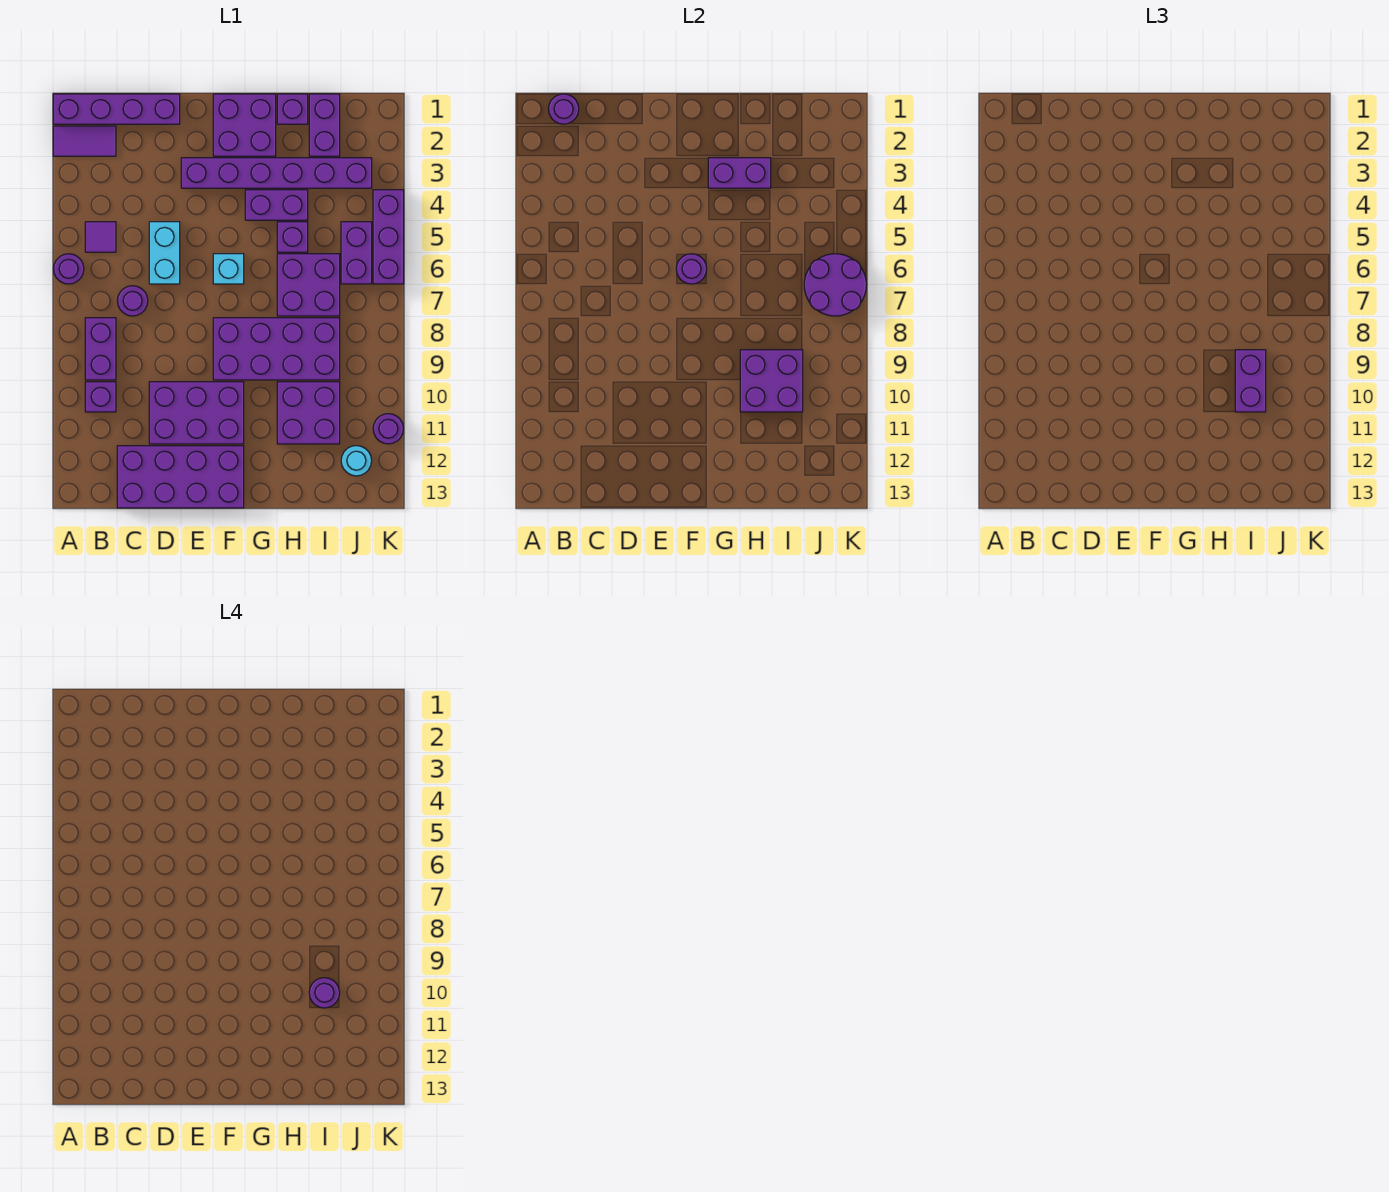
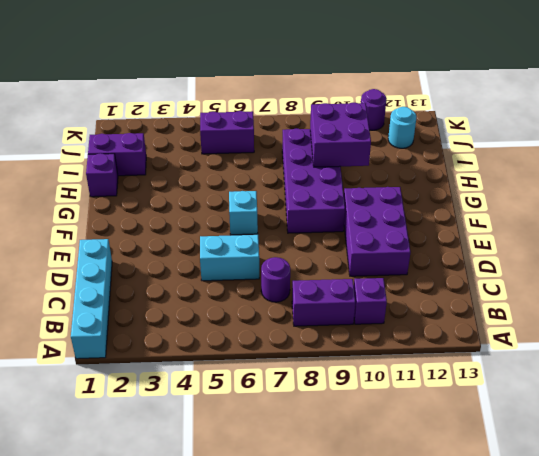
cyan 1x4 brick [71,239,112,359] -> purple 1x4 brick [53,94,180,124]
none -> purple 1x2 tile [53,126,116,156]
none -> purple 1x1 round brick [54,254,84,284]
none -> purple 1x1 tile [85,222,116,252]
none -> purple 2x4 brick [117,446,244,508]

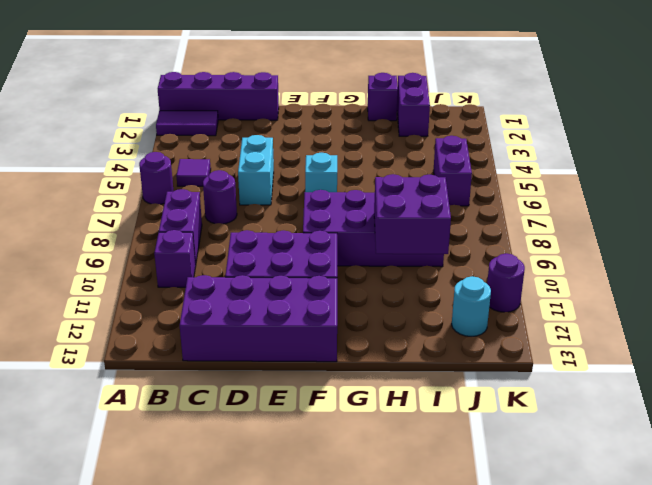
none -> purple 1x6 brick [181,158,372,188]
none -> purple 2x2 brick [213,94,276,156]
none -> purple 1x2 brick [245,190,308,220]
none -> purple 1x1 brick [277,222,308,252]

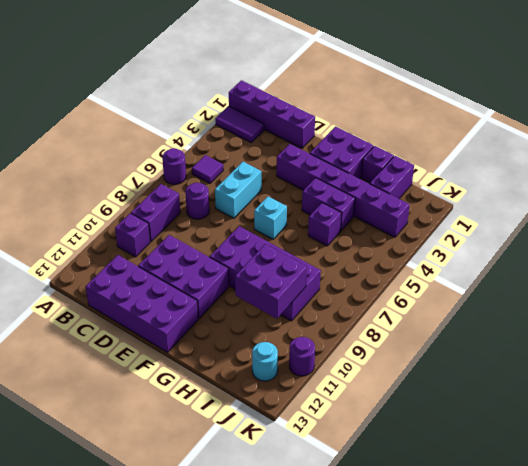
none -> purple 2x2 brick [277,254,340,316]
none -> purple 2x2 brick [277,382,340,444]
none -> purple 1x2 brick [341,222,372,284]
none -> purple 1x3 brick [373,190,404,284]

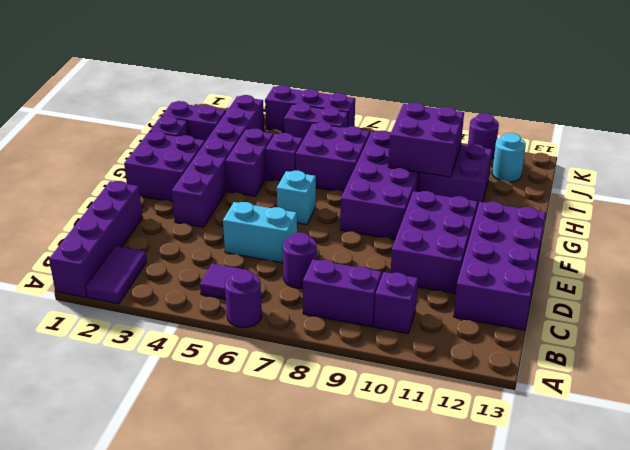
none -> purple 1x1 round brick [548,94,579,124]
none -> purple 1x1 round brick [676,254,707,284]
none -> purple 1x2 brick [708,158,771,188]
none -> purple 2x2 round brick [804,254,867,316]

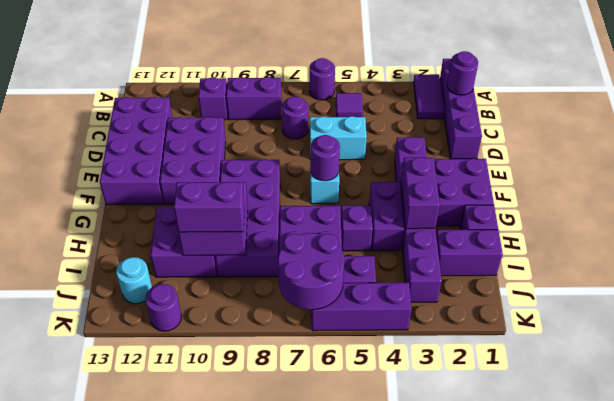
none -> purple 1x1 round brick [309,978,340,1008]

